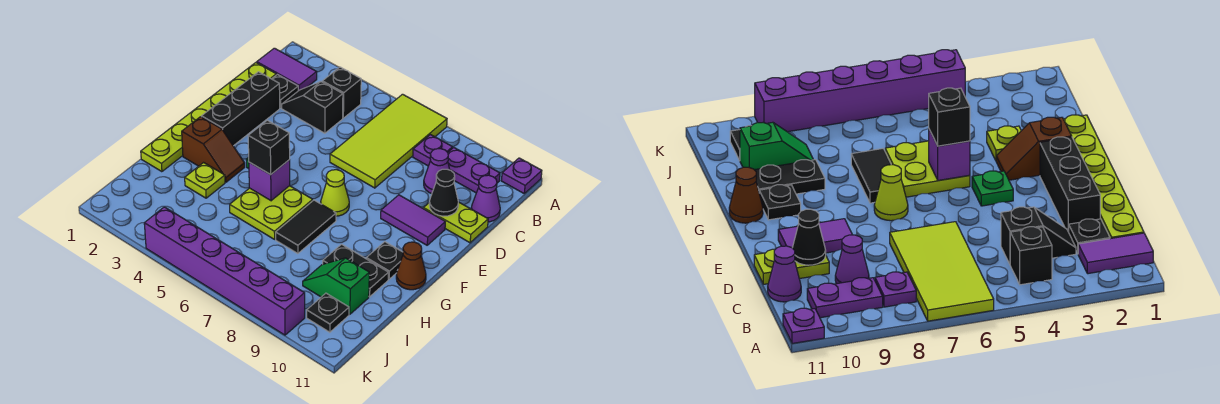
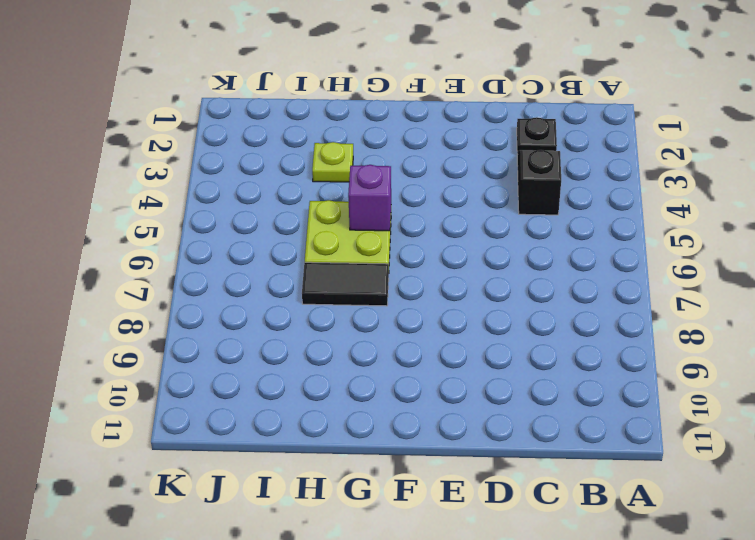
none -> lime 2x4 tile [330,94,447,188]
none -> purple 1x1 plate [501,158,542,193]
none -> purple 1x2 tile [257,48,317,91]

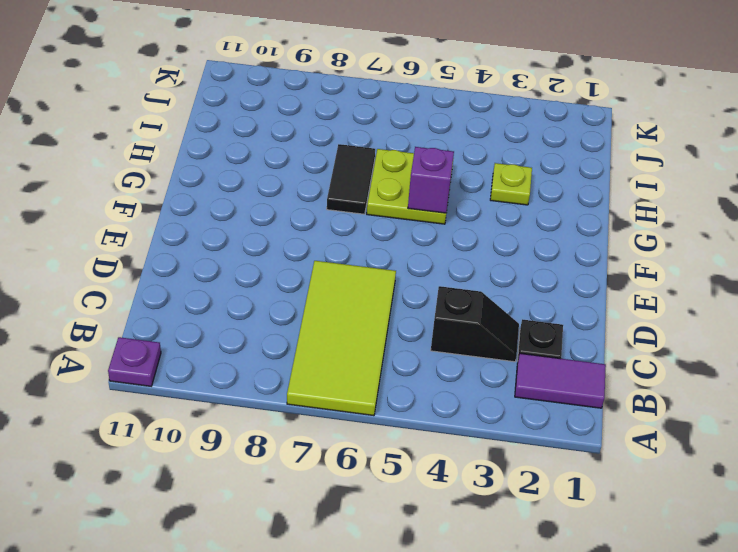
none -> black 1x1 brick [322,67,361,118]
none -> purple 1x1 plate [413,135,453,166]
none -> purple 1x2 plate [448,148,500,193]

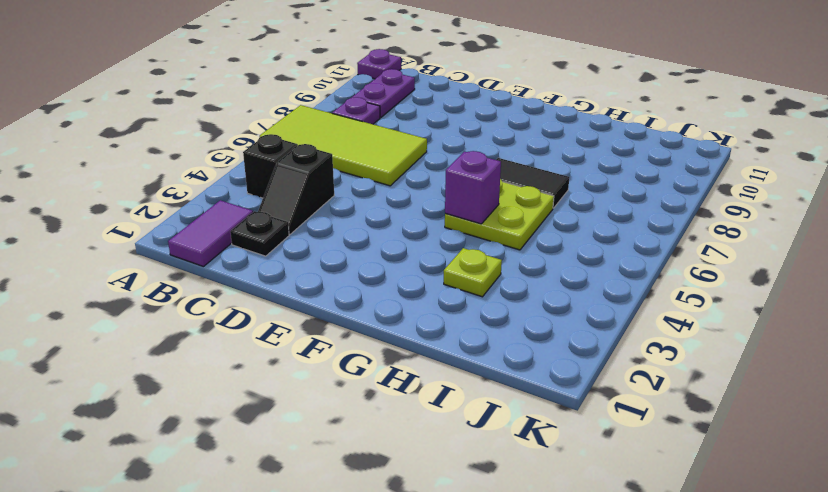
none -> lime 1x6 plate [141,63,276,172]
none -> purple 1x1 cone [424,149,450,194]
none -> purple 1x1 cone [471,175,500,222]

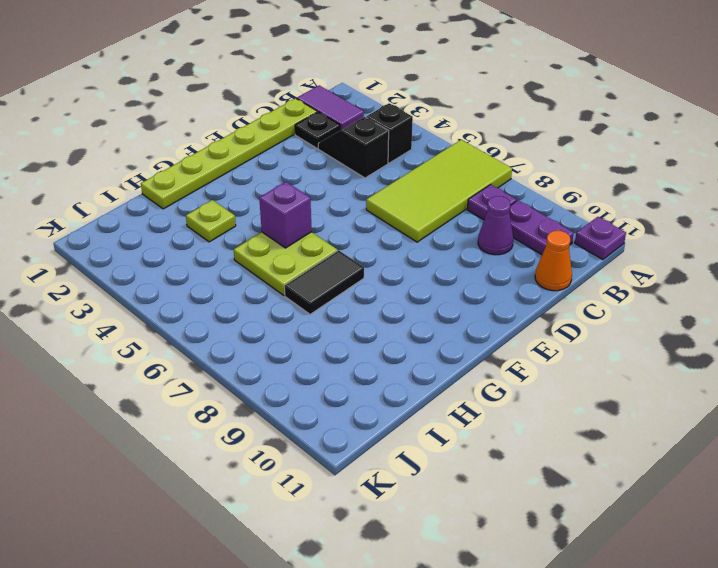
orange 1x1 cone [535,231,572,291] -> purple 1x1 cone [471,175,500,222]
none -> black 1x3 brick [202,72,280,146]
none -> lime 1x2 plate [423,202,488,243]
none -> purple 1x2 tile [381,195,445,245]

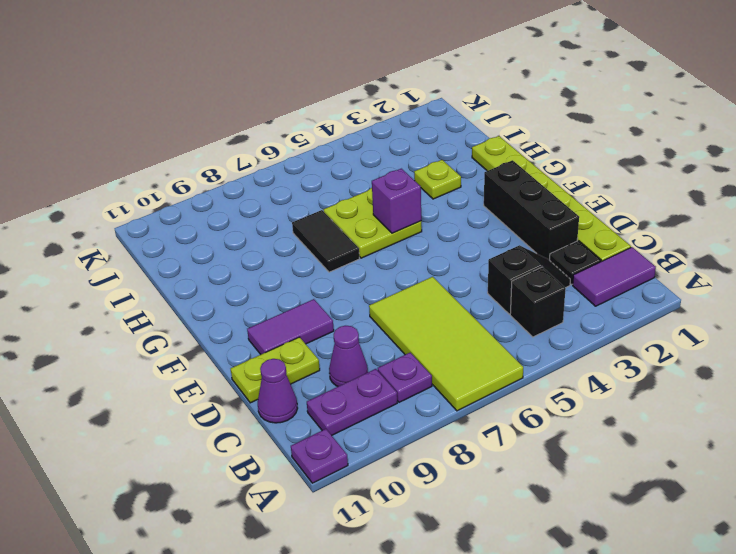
none -> green 1x1 plate [972,171,1013,206]
none -> lime 1x1 cone [321,170,349,216]
none -> brown 1x2 slope [182,117,245,182]

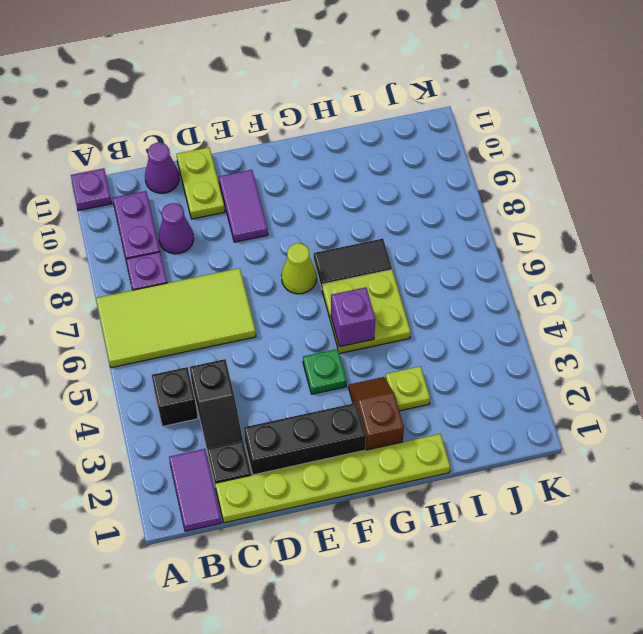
none -> black 1x1 plate [366,242,403,279]
none -> brown 1x1 cone [396,242,426,290]
none -> black 1x2 plate [323,244,389,297]

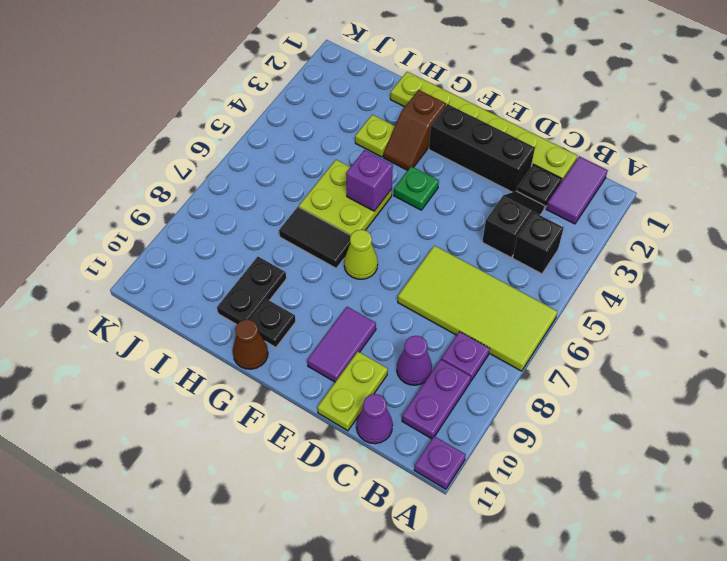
none -> green 1x2 slope [303,258,369,314]
none -> black 1x1 plate [307,293,349,332]
none -> purple 1x6 brick [144,207,305,335]

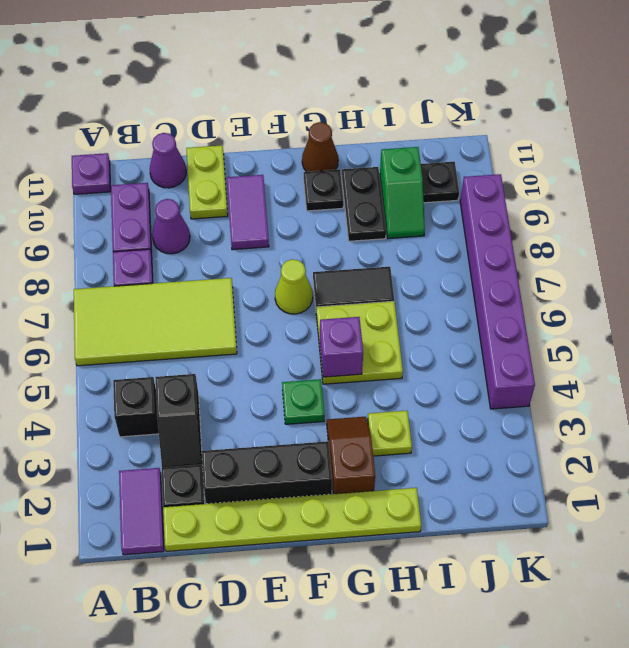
none -> black 1x1 cone [429,169,458,216]
none -> black 1x1 brick [248,120,290,175]

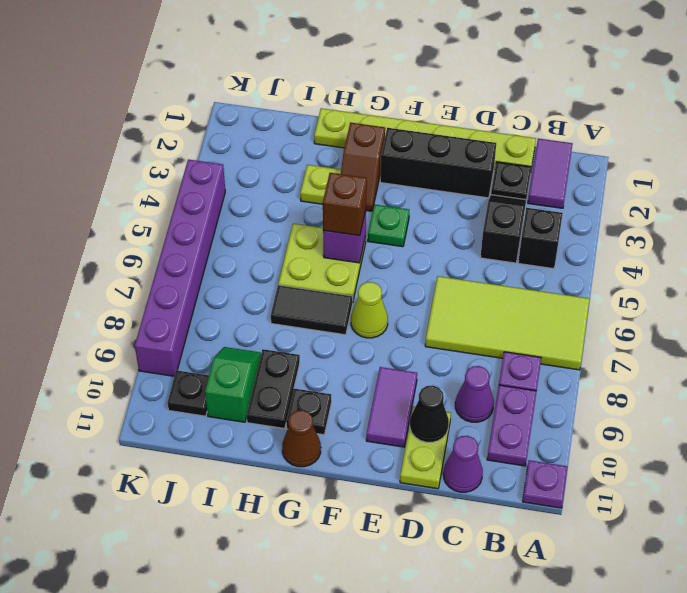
brown 1x1 brick [323,173,367,236] -> black 1x1 brick [248,120,290,175]

